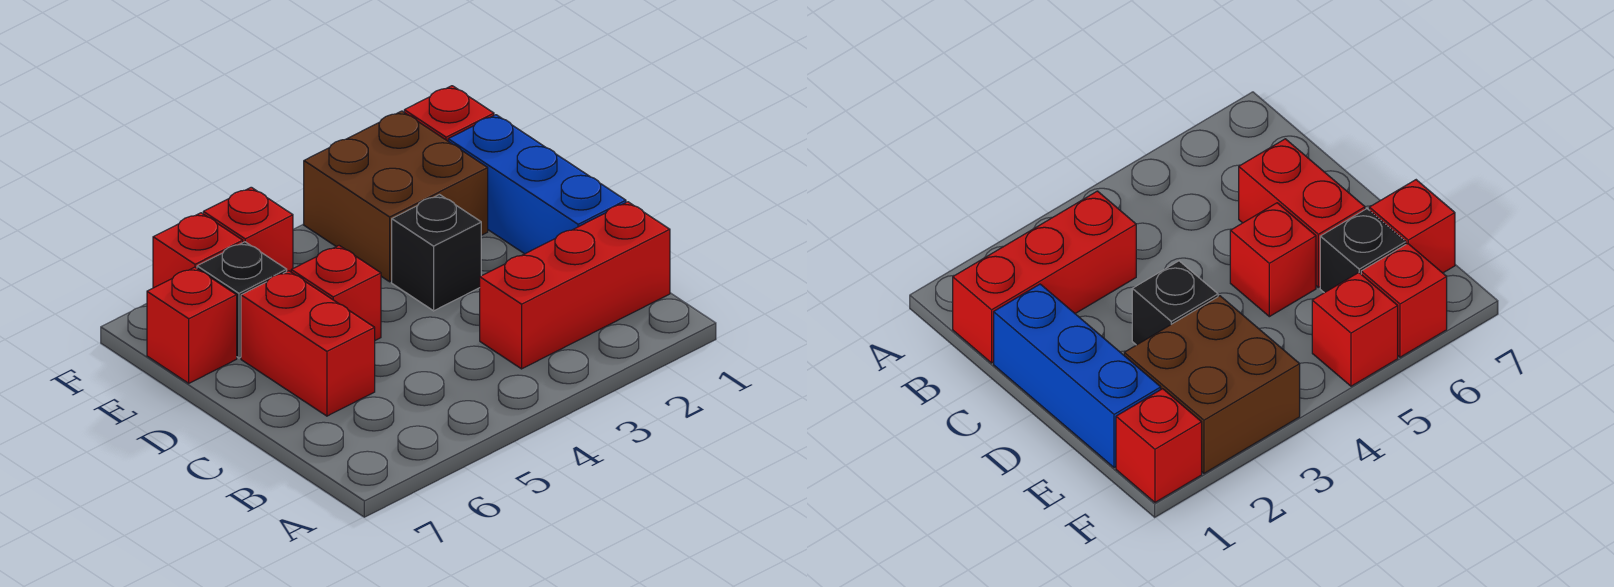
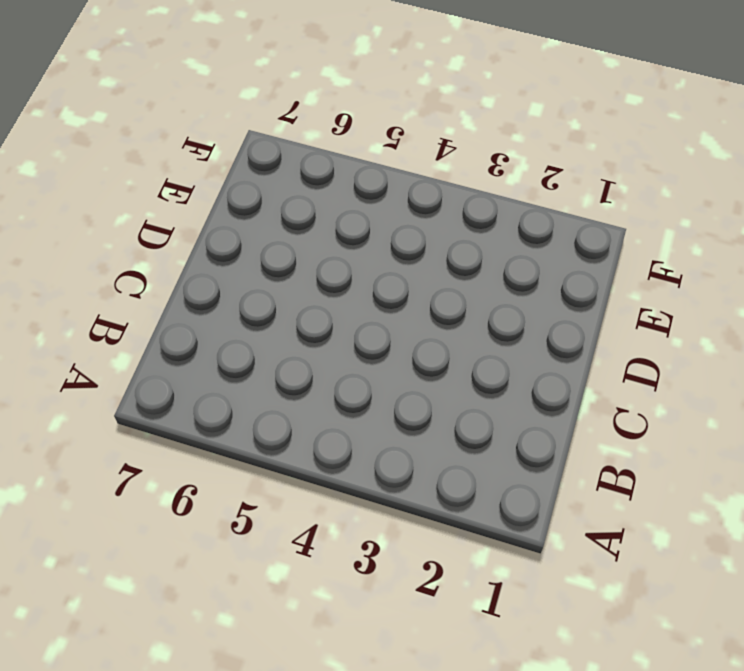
none -> red 1x3 brick [480,202,670,369]
none -> blue 1x3 brick [448,115,626,254]

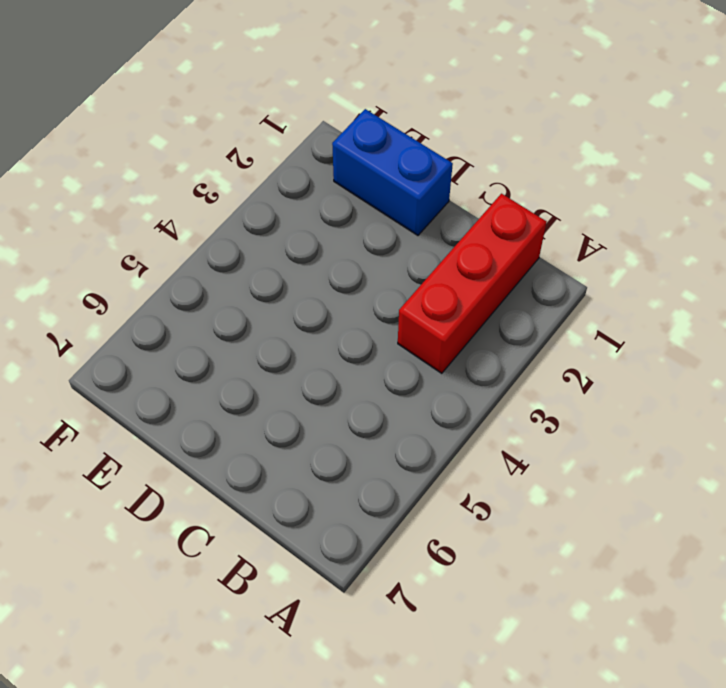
blue 1x2 brick [332,109,453,235] -> blue 1x3 brick [448,115,626,254]
none -> red 1x2 brick [241,271,375,416]
none -> black 1x1 brick [392,195,481,311]

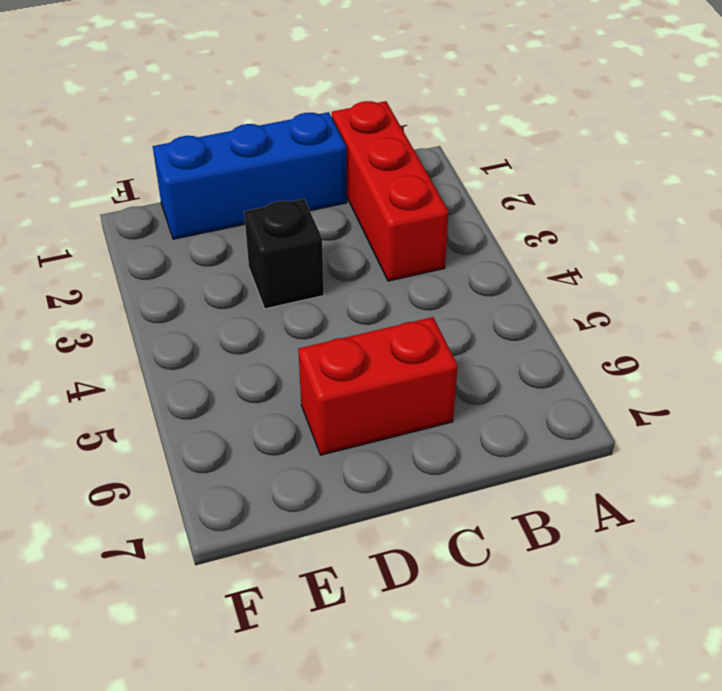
none -> red 1x1 brick [291,246,381,340]
none -> brown 2x2 brick [304,111,488,282]

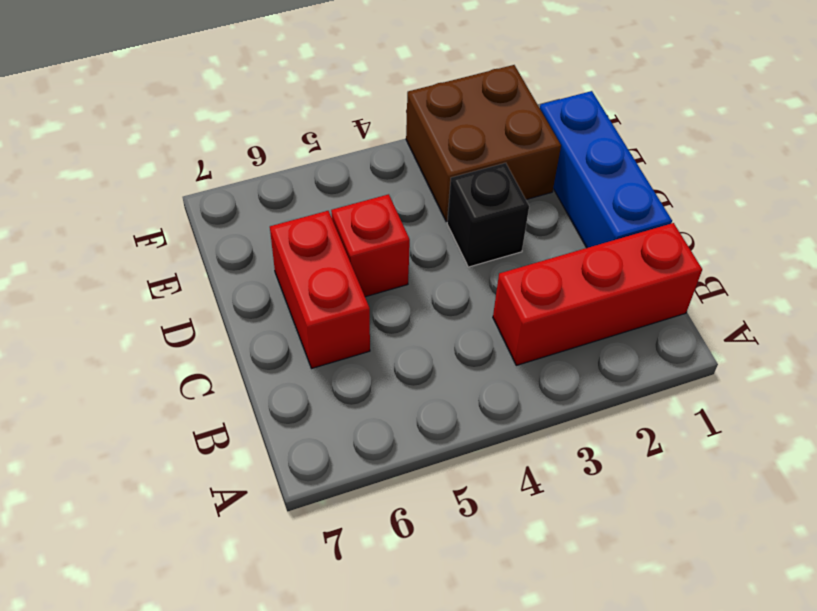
none -> black 1x1 brick [197,242,287,358]
none -> red 1x1 brick [147,267,237,383]

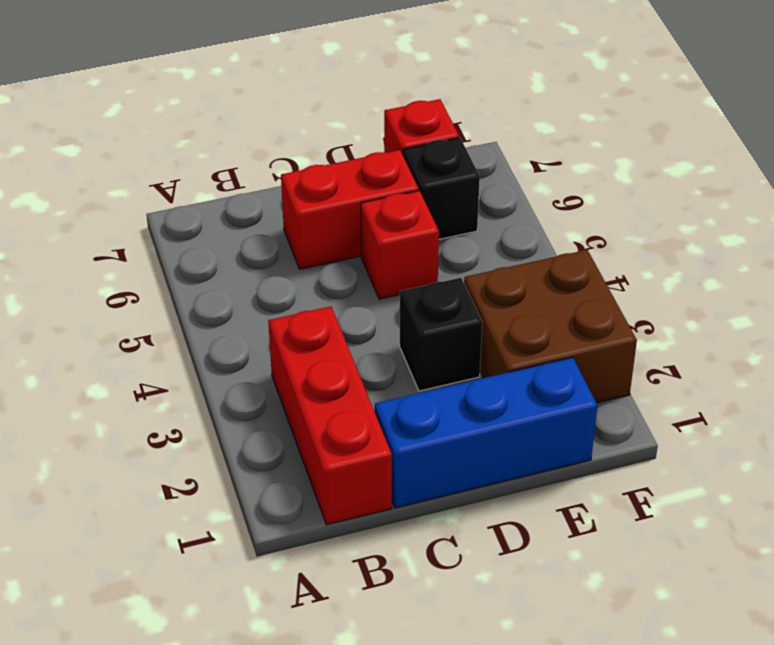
none -> red 1x1 brick [404,86,494,141]
none -> red 1x1 brick [203,187,293,272]

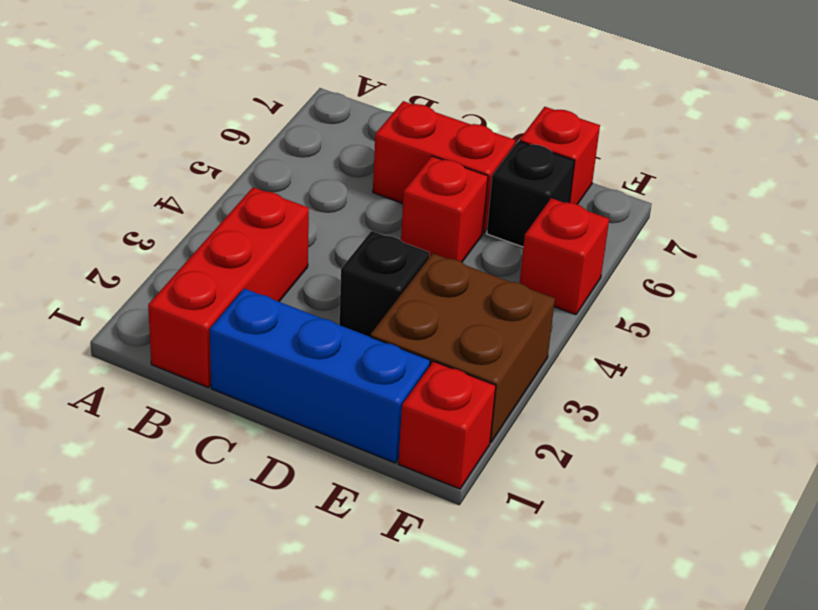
none -> red 1x1 brick [153,213,243,288]

